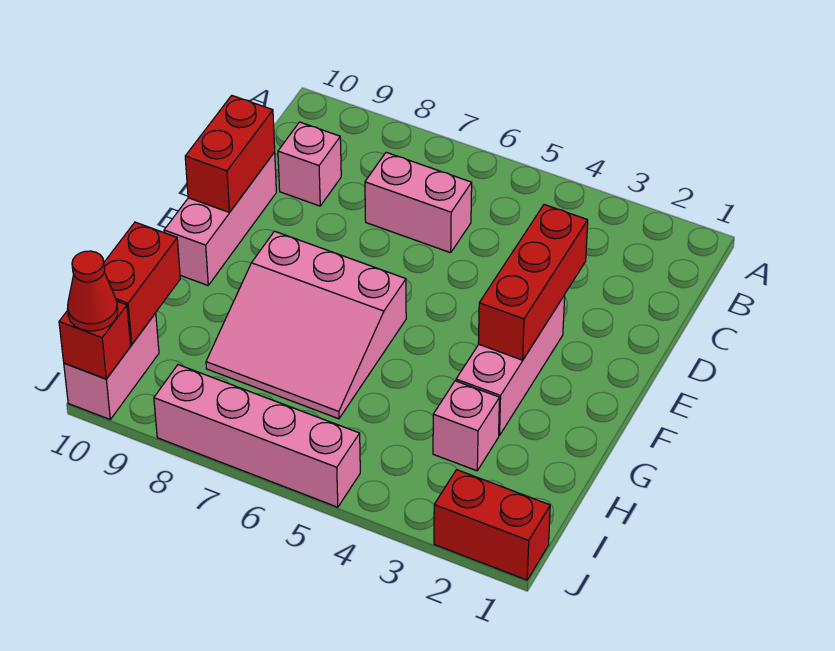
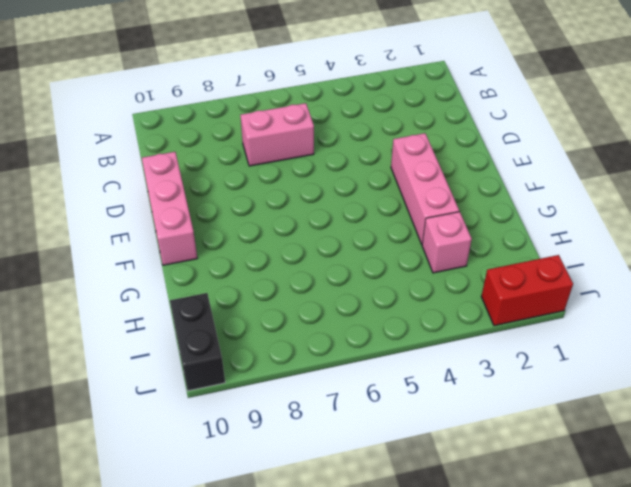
black 1x2 brick [170,293,225,391] -> pink 1x2 brick [64,313,159,419]
none -> pink 1x1 brick [278,122,341,206]
none -> pink 3x3 slope [206,231,406,419]
none -> pink 1x4 brick [154,365,360,507]

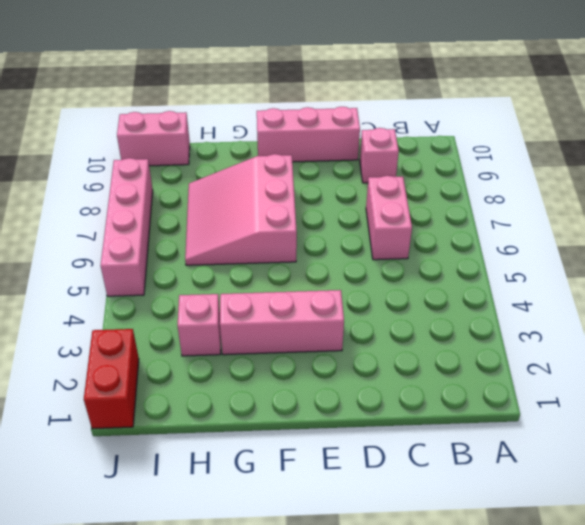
none -> red 1x3 brick [478,205,588,360]
none -> red 1x2 brick [185,96,275,212]
none -> red 1x2 brick [104,222,180,344]

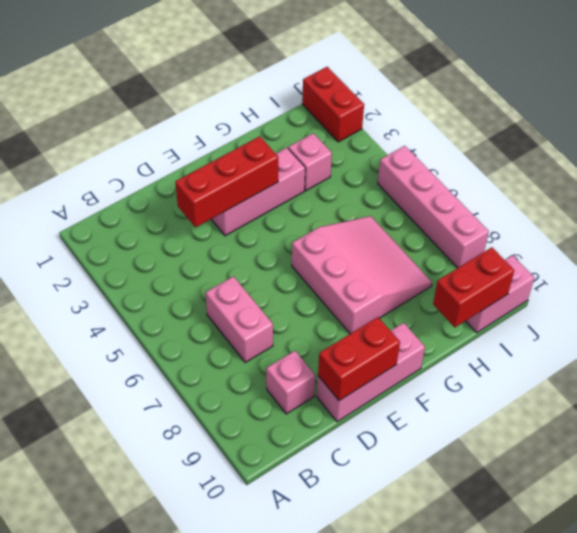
none -> red 1x1 brick [59,301,131,379]
none -> red 1x1 cone [67,251,118,331]

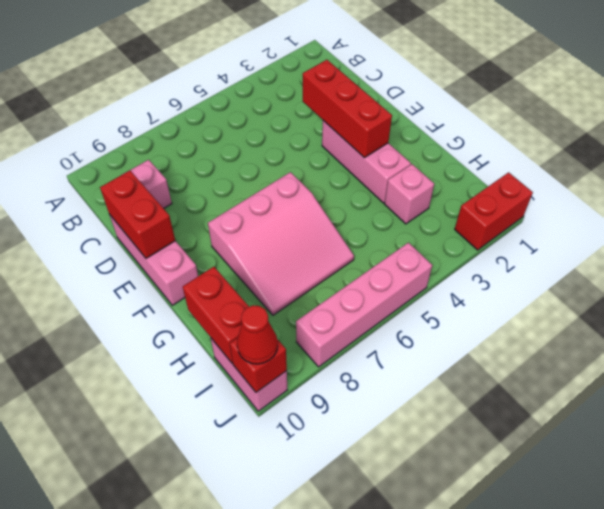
none -> pink 1x2 brick [365,152,472,253]

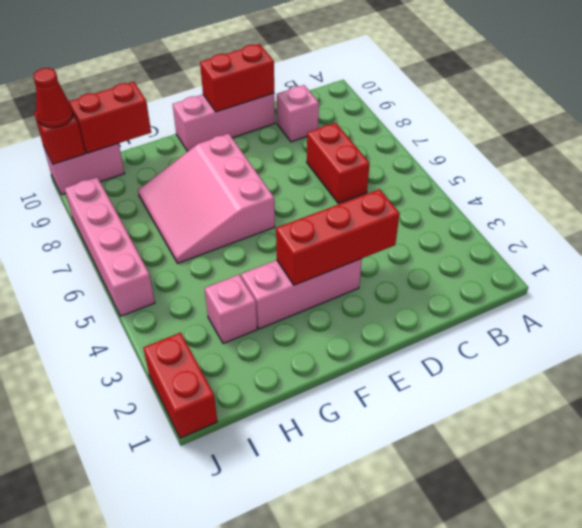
red 1x2 brick [307,123,370,204] -> pink 1x2 brick [365,152,472,253]

